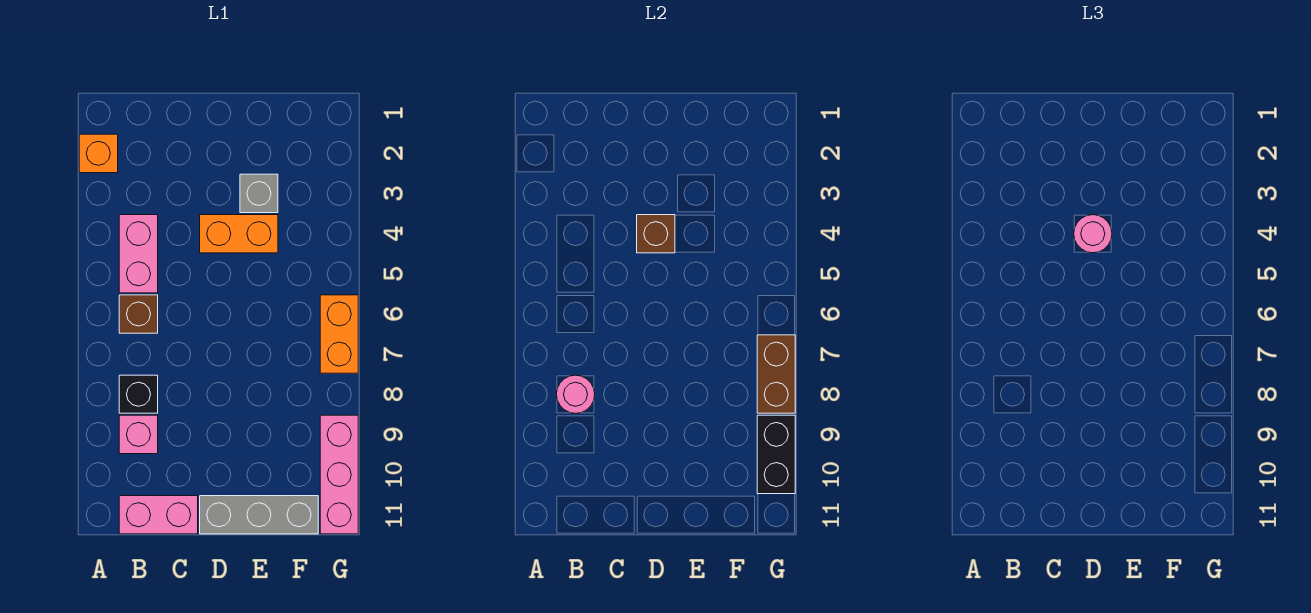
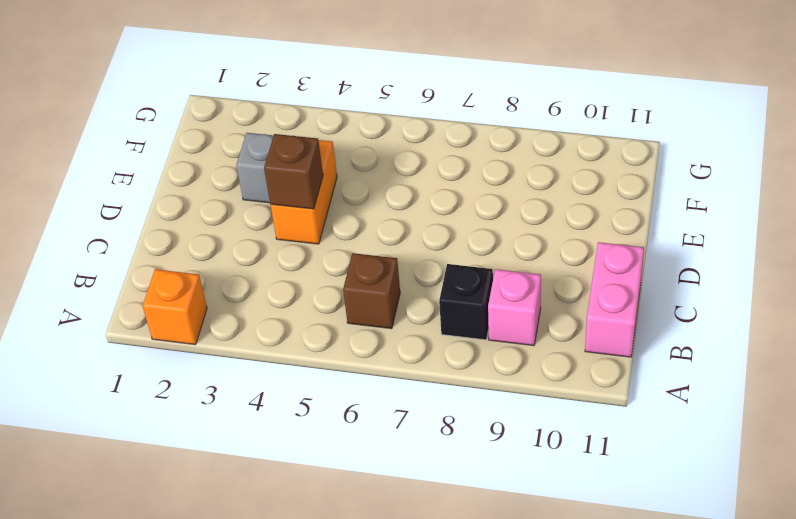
none -> pink 1x2 brick [119,215,158,293]
none -> grey 1x3 brick [200,496,318,534]
none -> orange 1x2 brick [320,295,358,373]

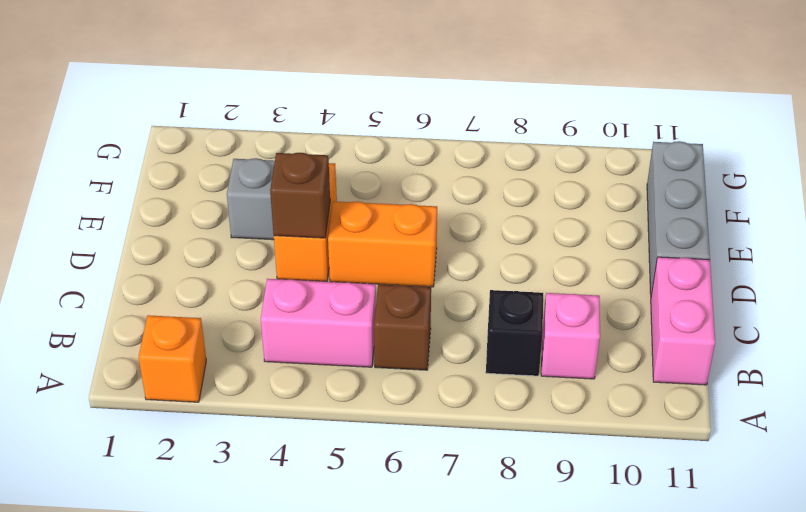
orange 1x2 brick [328,201,437,287] -> orange 1x2 brick moved to [320,295,358,373]
none -> pink 1x3 brick [320,415,358,534]
none -> pink 1x1 round brick [556,375,595,413]
none -> brown 1x2 brick [757,335,795,413]

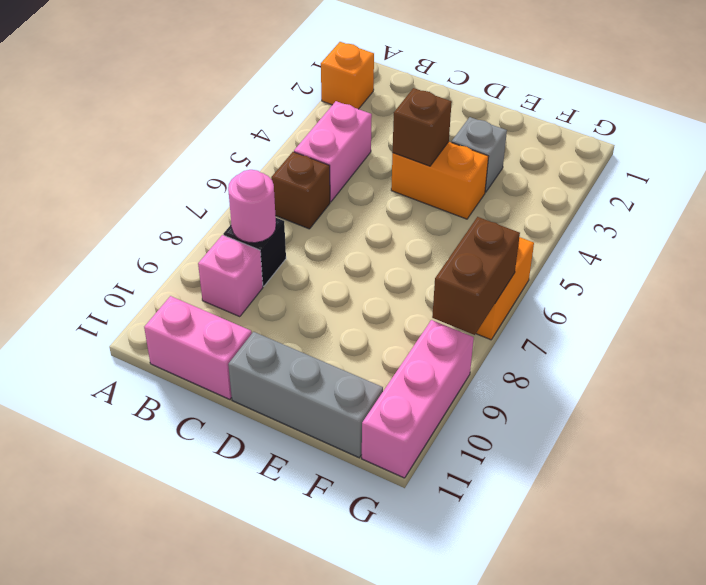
none -> black 1x2 brick [757,415,795,494]
none -> pink 1x1 round brick [1074,215,1112,253]

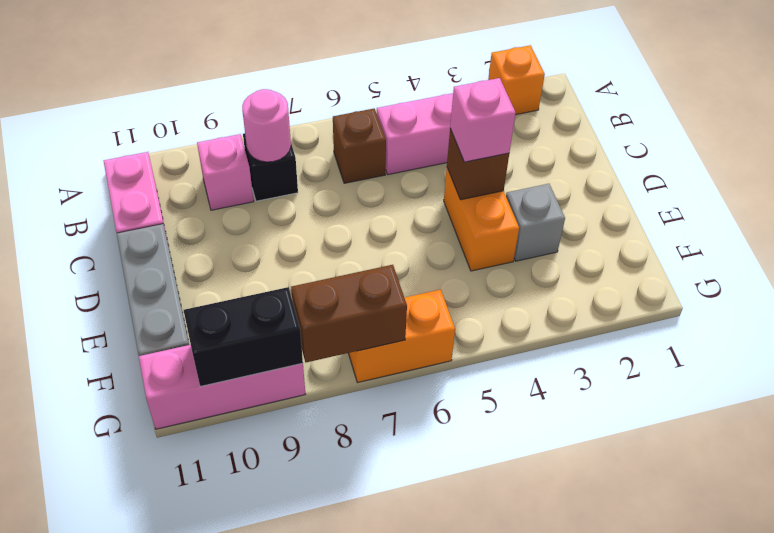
pink 1x1 brick [450,78,516,162] -> pink 1x1 round brick [1074,215,1112,253]

